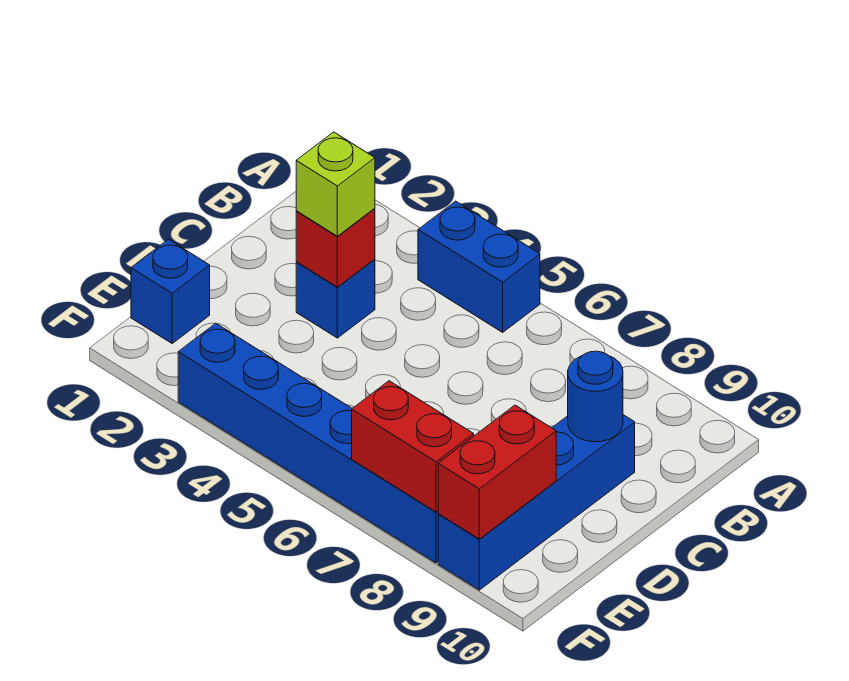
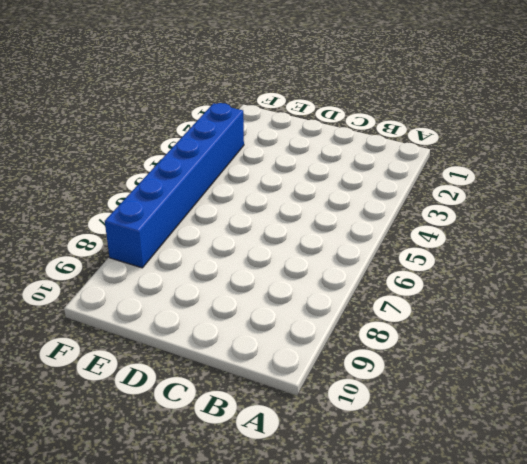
none -> blue 1x2 brick [418,201,540,332]
none -> blue 1x1 brick [296,259,375,338]

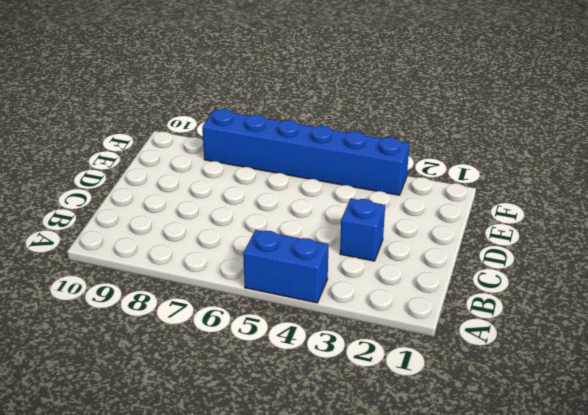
none -> blue 1x4 brick [438,415,635,590]
none -> blue 1x1 brick [131,239,210,343]

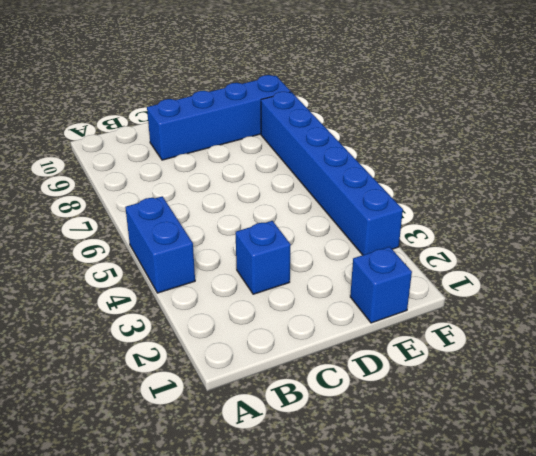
none -> red 1x1 brick [296,208,375,287]
none -> blue 1x1 round brick [568,351,623,442]

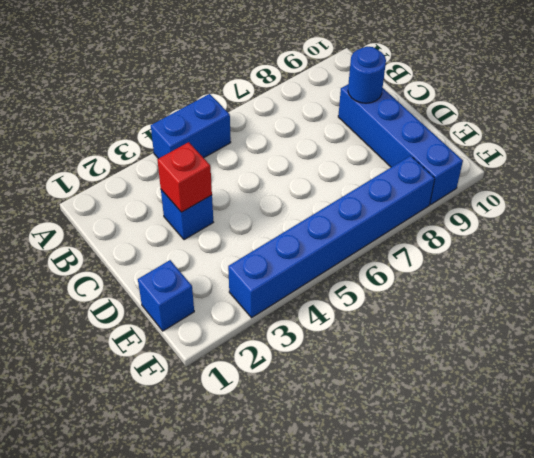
none -> red 1x2 brick [438,405,556,539]
none -> red 1x2 brick [352,381,474,512]

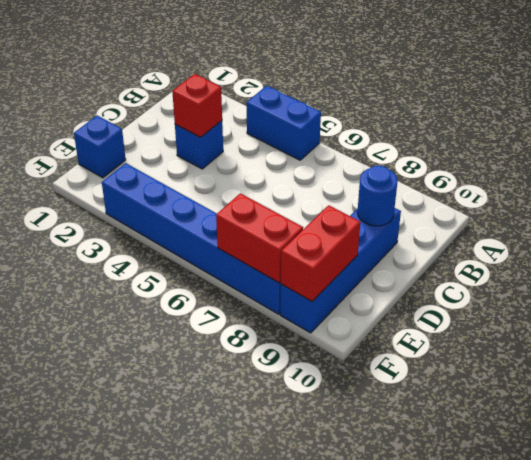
none -> lime 1x1 brick [296,132,375,236]

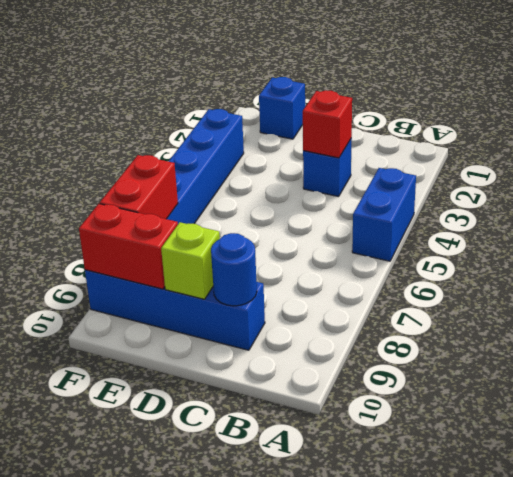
lime 1x1 brick [161,222,220,299] -> lime 1x1 brick moved to [296,132,375,236]

